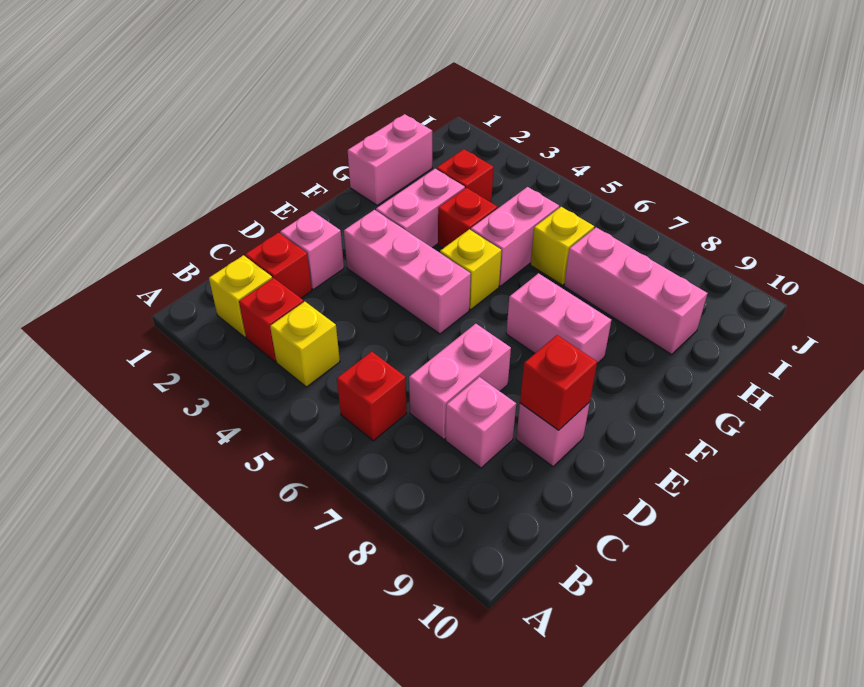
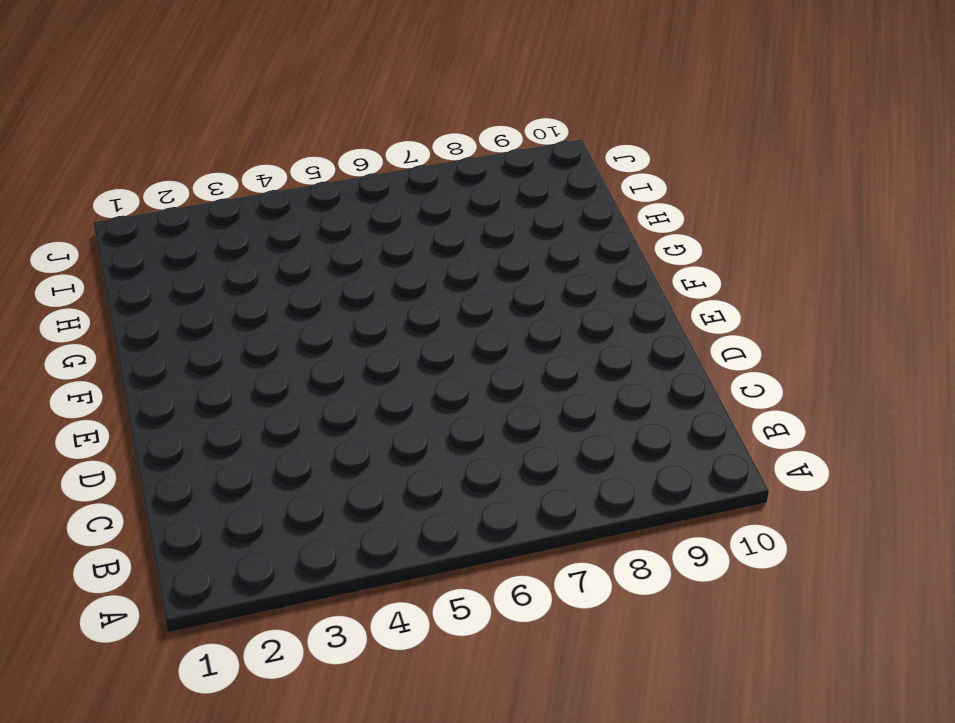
none -> yellow 1x1 brick [209,255,272,337]
none -> red 1x1 brick [239,278,304,362]
none -> yellow 1x1 brick [270,302,340,387]

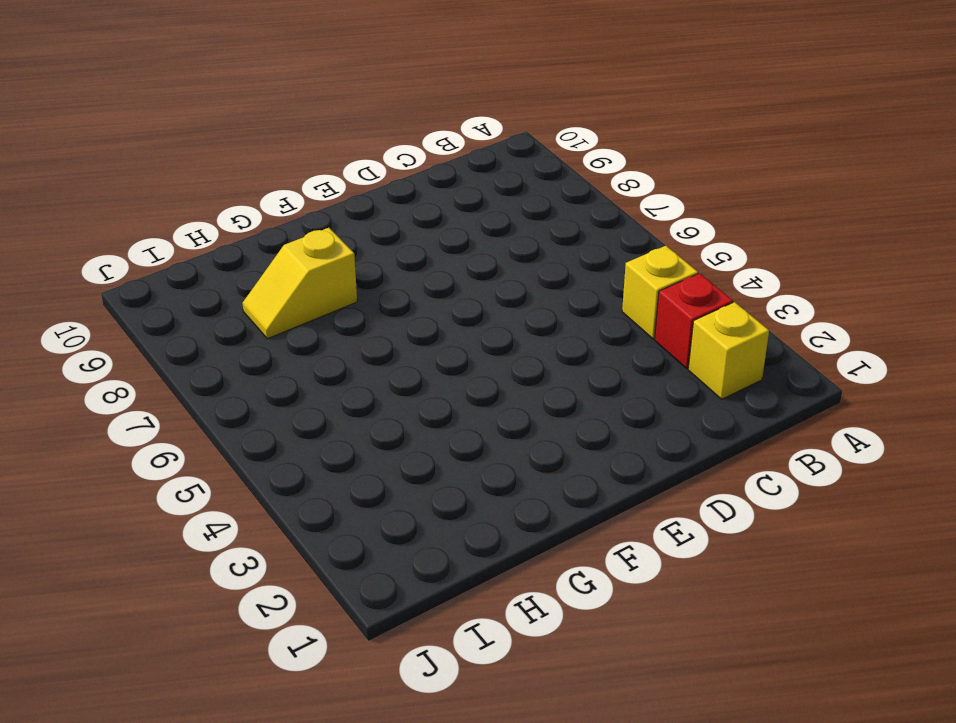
yellow 1x2 slope [243,228,357,339] -> pink 1x3 brick [564,227,707,354]
none -> red 1x1 brick [337,352,407,441]
none -> red 1x1 brick [245,233,312,298]
none -> pink 1x2 brick [409,324,511,439]

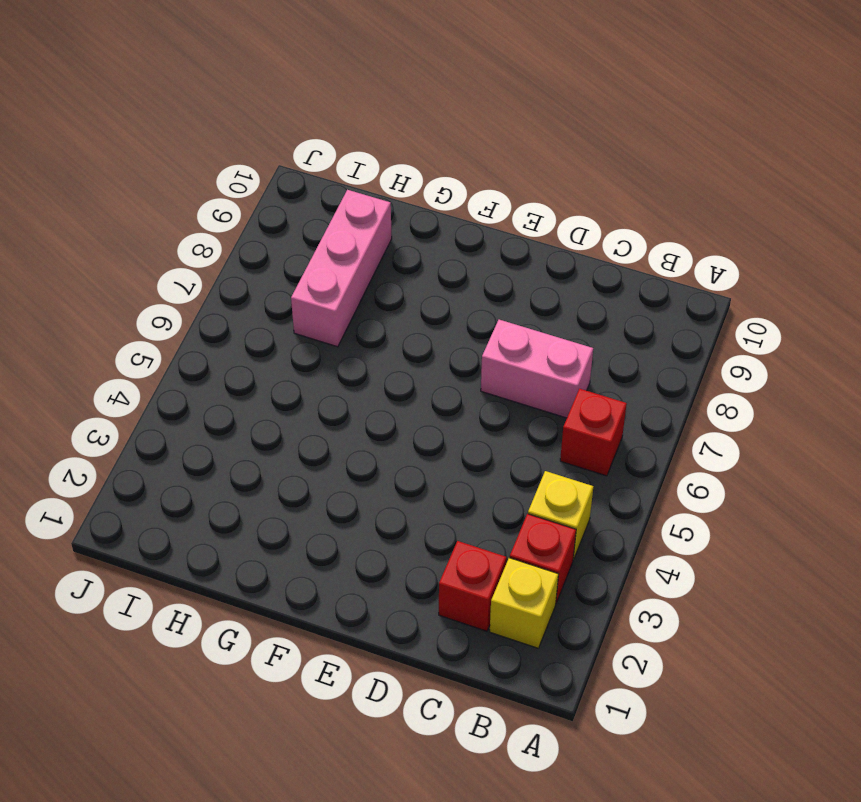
none -> pink 1x1 brick [446,377,516,468]
none -> pink 1x1 brick [280,211,344,290]
none -> pink 1x1 brick [516,402,590,466]

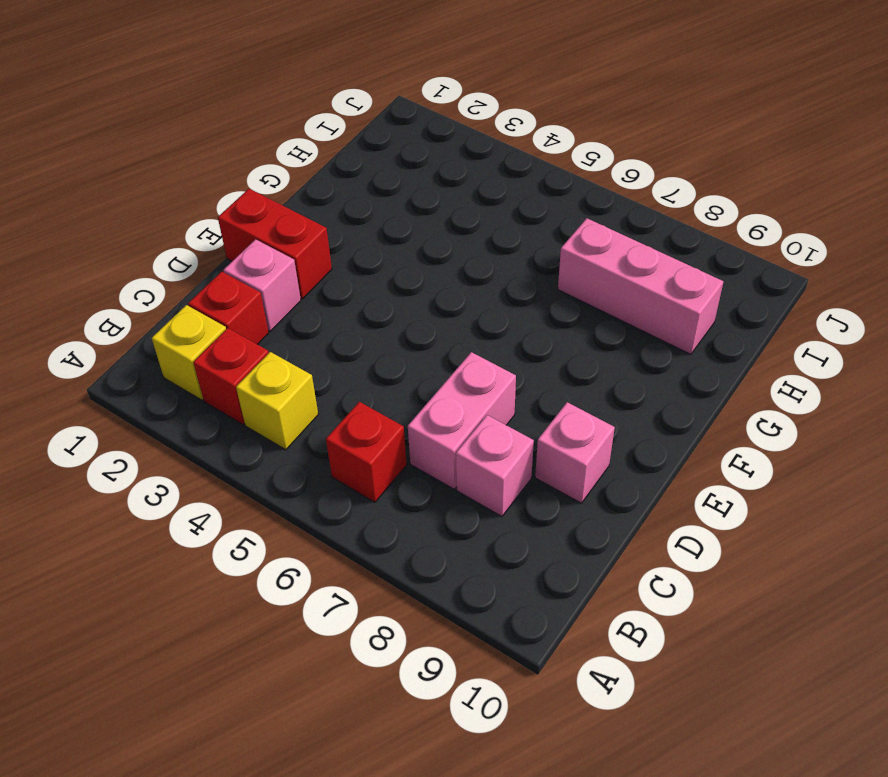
red 1x2 brick [218,189,332,299] -> none
none -> pink 1x3 brick [344,210,471,334]
none -> pink 1x2 brick [376,169,465,248]
none -> yellow 1x1 brick [440,229,502,310]

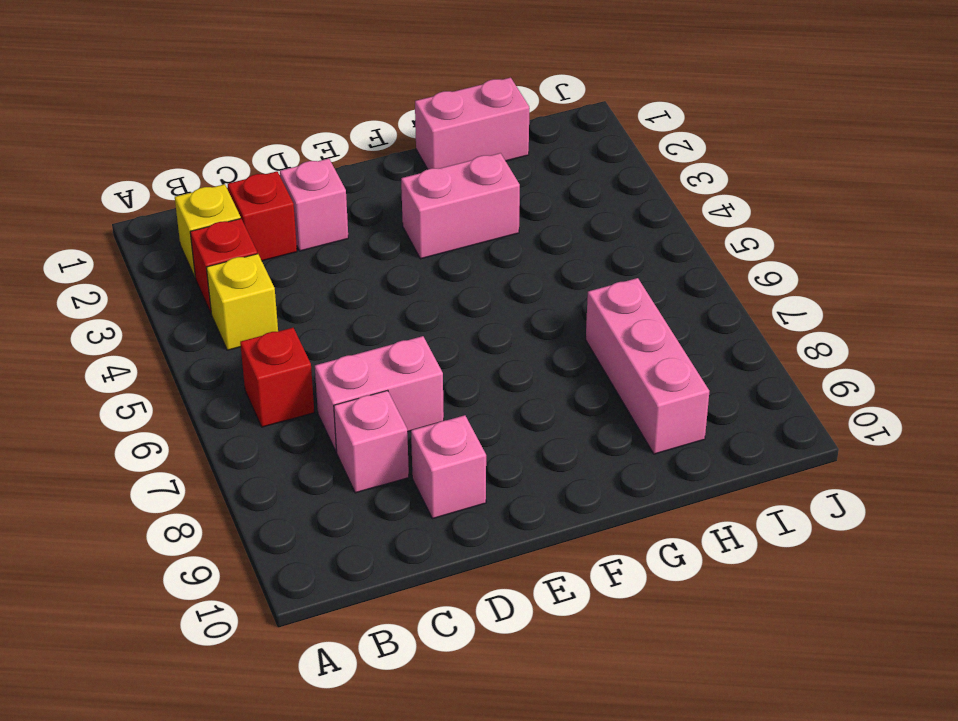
none -> pink 1x3 brick [344,210,471,334]
none -> yellow 1x1 brick [440,229,502,310]
none -> pink 1x2 brick [506,273,611,363]

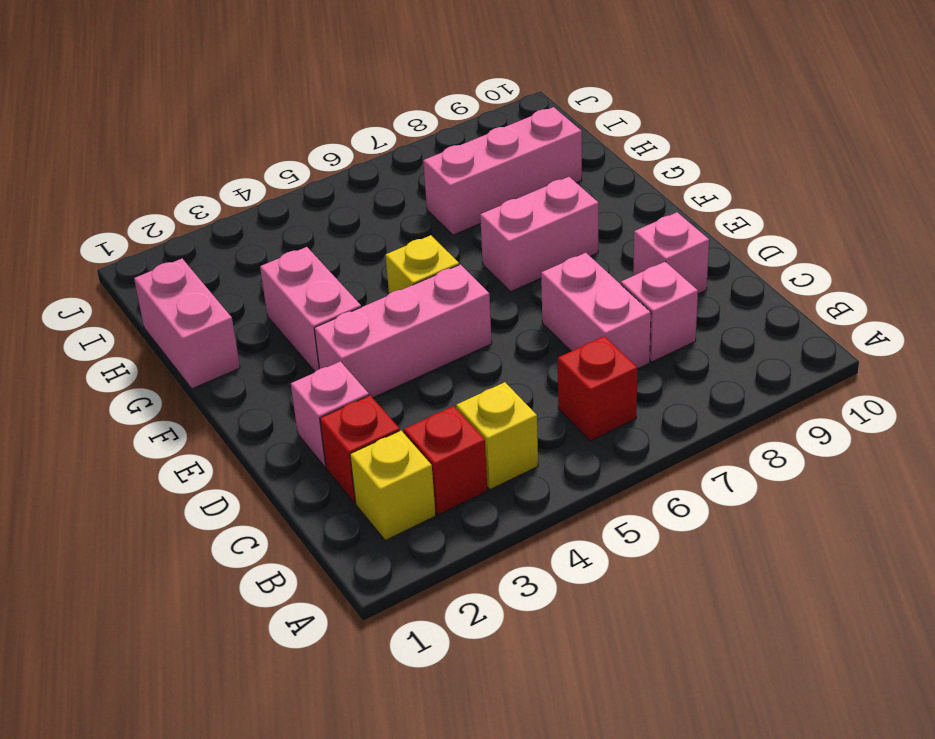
none -> red 1x1 brick [438,188,497,249]
none -> pink 1x2 brick [471,187,559,286]
none -> red 1x1 brick [437,149,493,203]

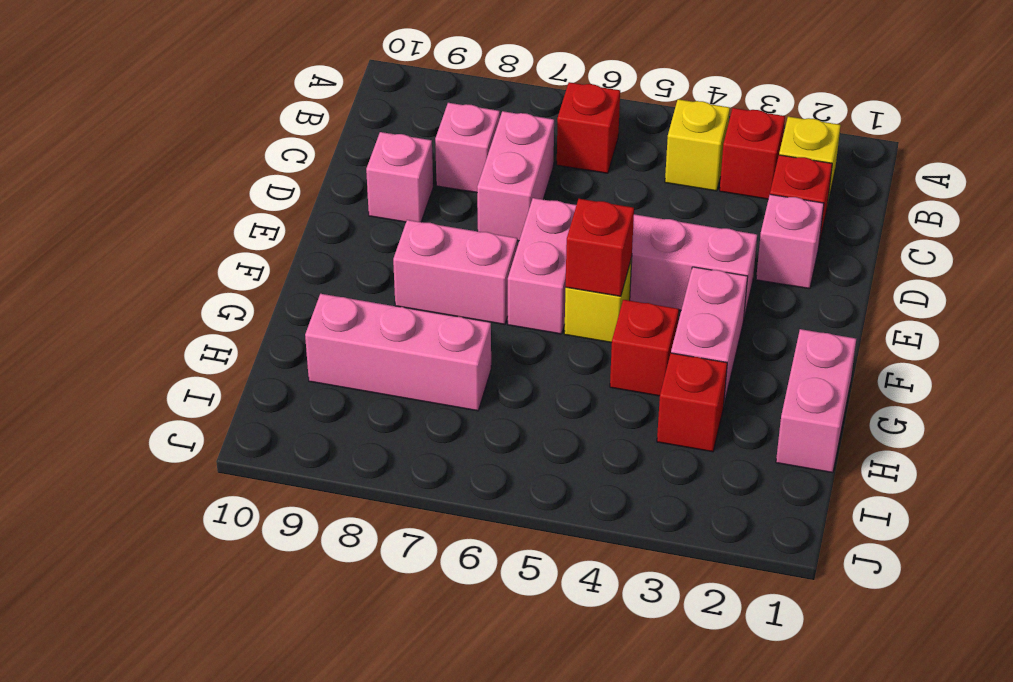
pink 1x2 brick [508,198,576,334] -> pink 1x2 brick moved to [471,187,559,286]
red 1x1 brick [566,199,634,296] -> red 1x1 brick moved to [520,335,597,430]
none -> yellow 1x1 brick [530,207,594,285]

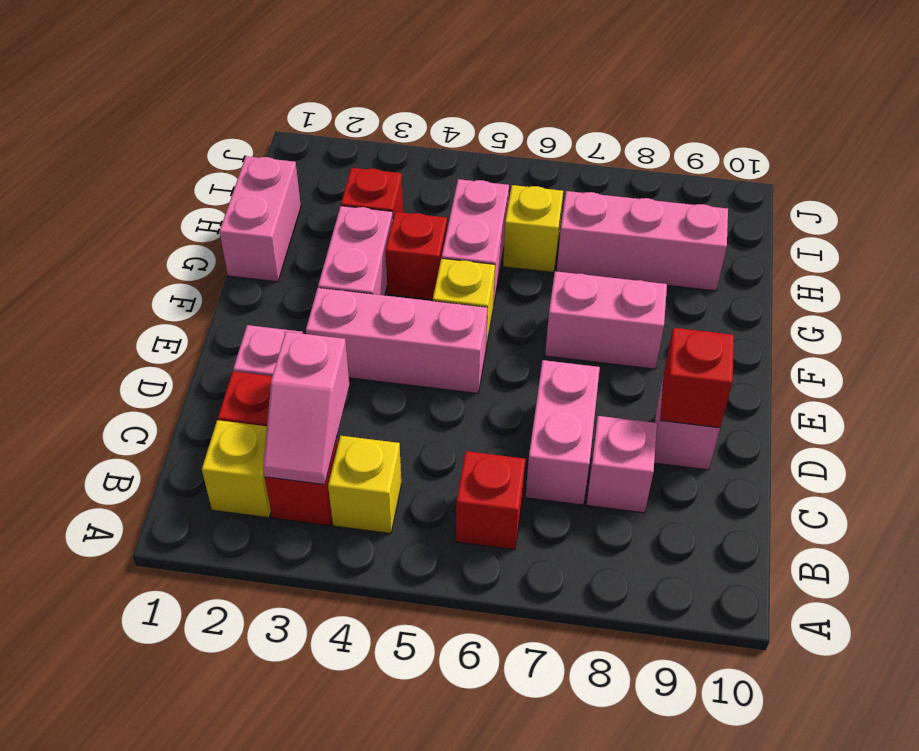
pink 1x2 slope [263,332,349,484] -> none

